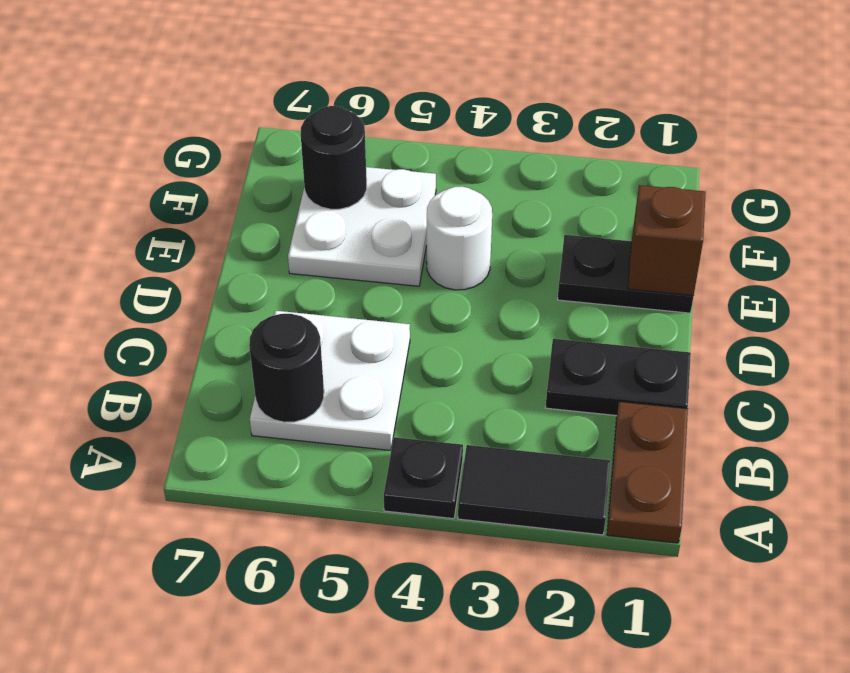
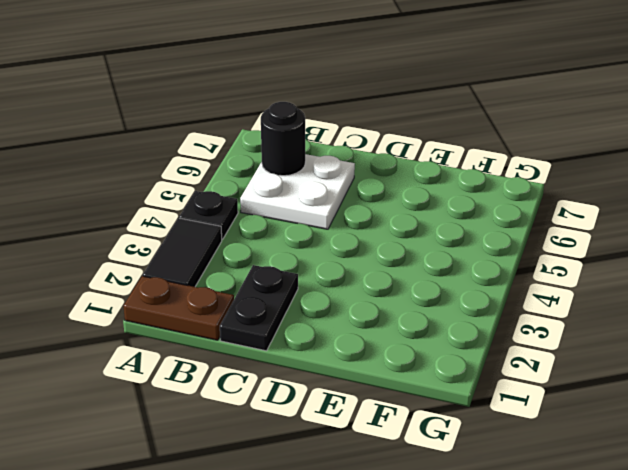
none -> black 1x2 plate [558,235,694,313]
none -> white 1x1 round brick [427,187,492,290]

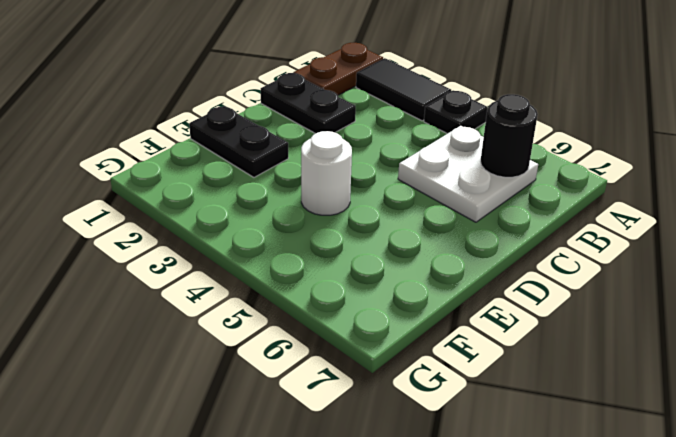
none -> white 2x2 plate [288,167,436,286]
none -> brown 1x1 brick [628,185,706,296]

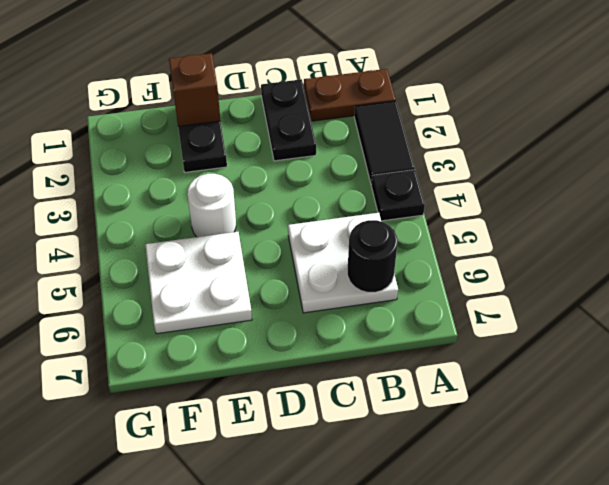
none -> black 1x1 round brick [301,106,367,209]

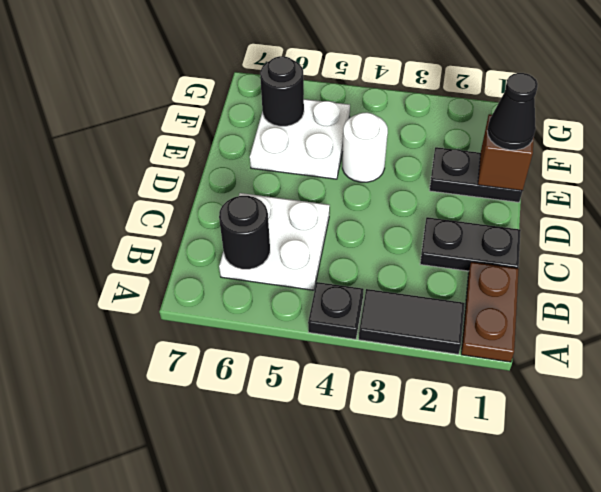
black 1x1 cone [487,73,538,150] -> none

